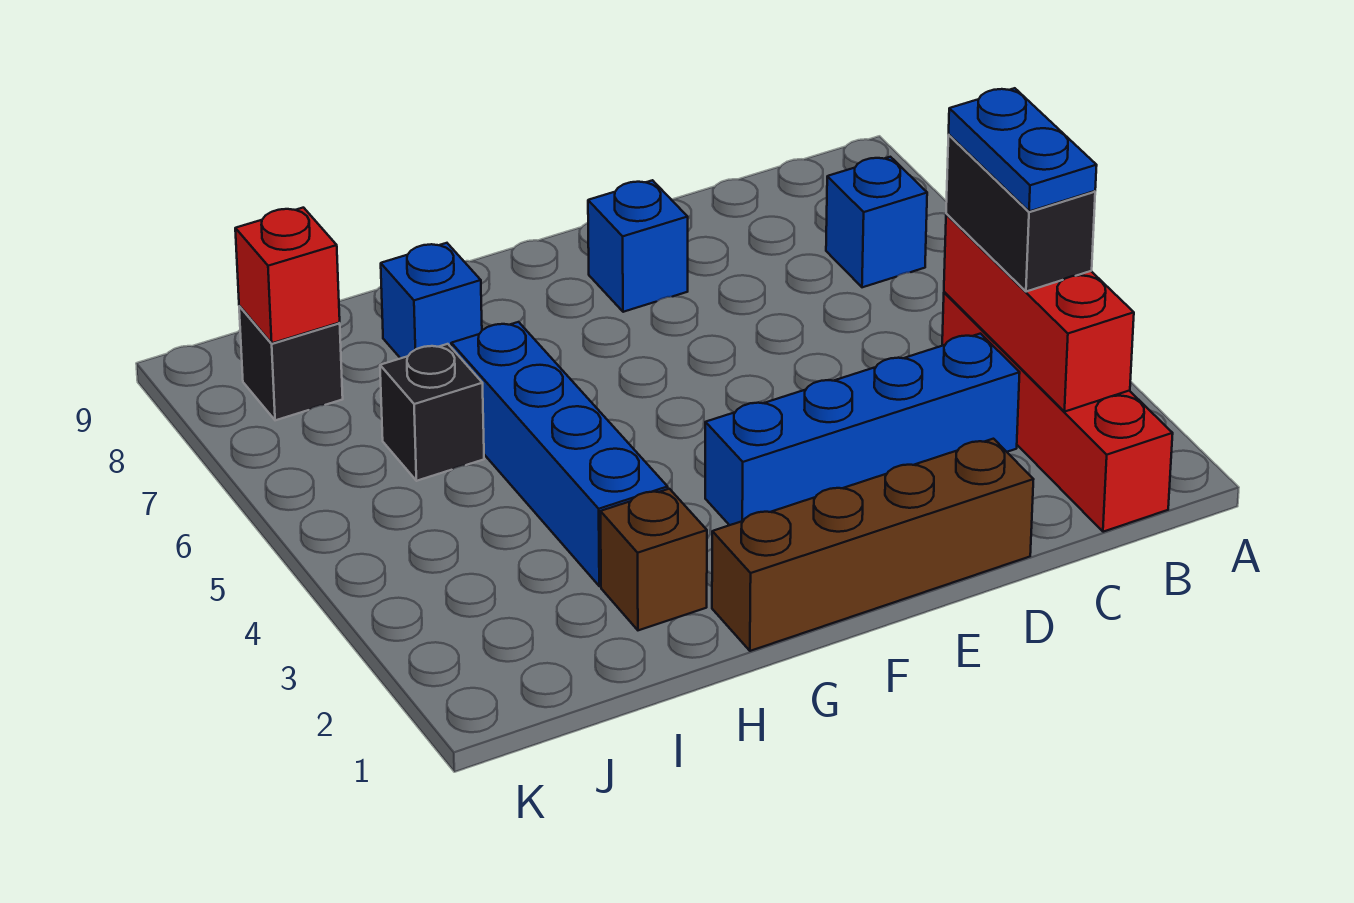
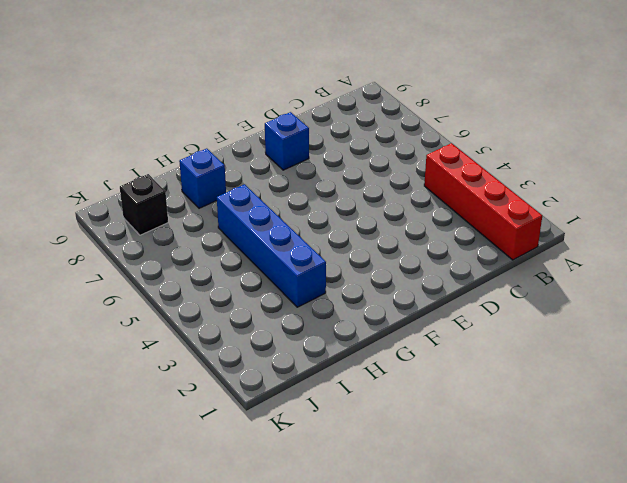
none -> blue 1x1 brick [826,157,927,287]
none -> blue 1x4 brick [705,334,1020,525]
none -> brown 1x4 brick [712,439,1034,651]

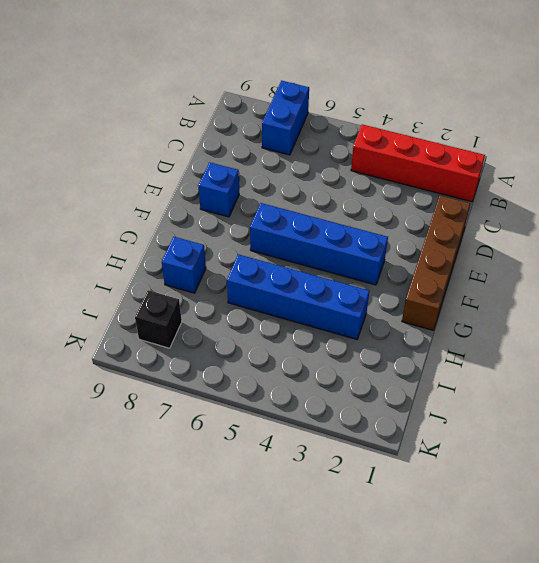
blue 1x2 brick [262,81,309,155] -> blue 1x1 brick [826,157,927,287]
blue 1x4 brick [250,203,388,285] -> blue 1x4 brick turned to [705,334,1020,525]
none -> brown 1x1 brick [600,489,707,630]
none -> black 1x1 brick [380,344,484,481]
none -> red 1x3 brick [944,214,1134,412]

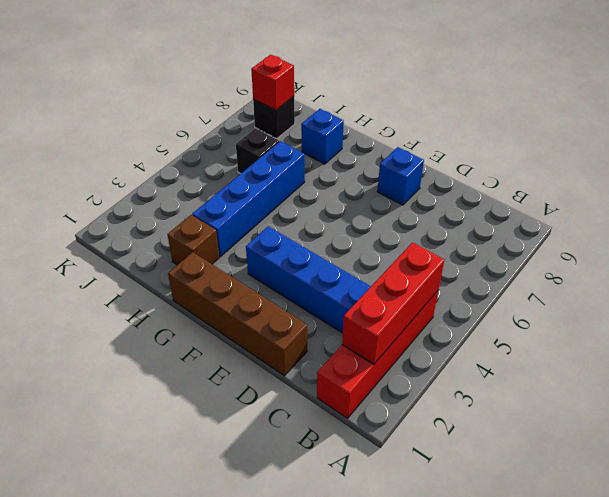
none -> blue 1x1 brick [826,157,927,287]
none -> black 1x2 brick [946,135,1095,292]
none -> blue 1x2 plate [949,88,1097,212]

